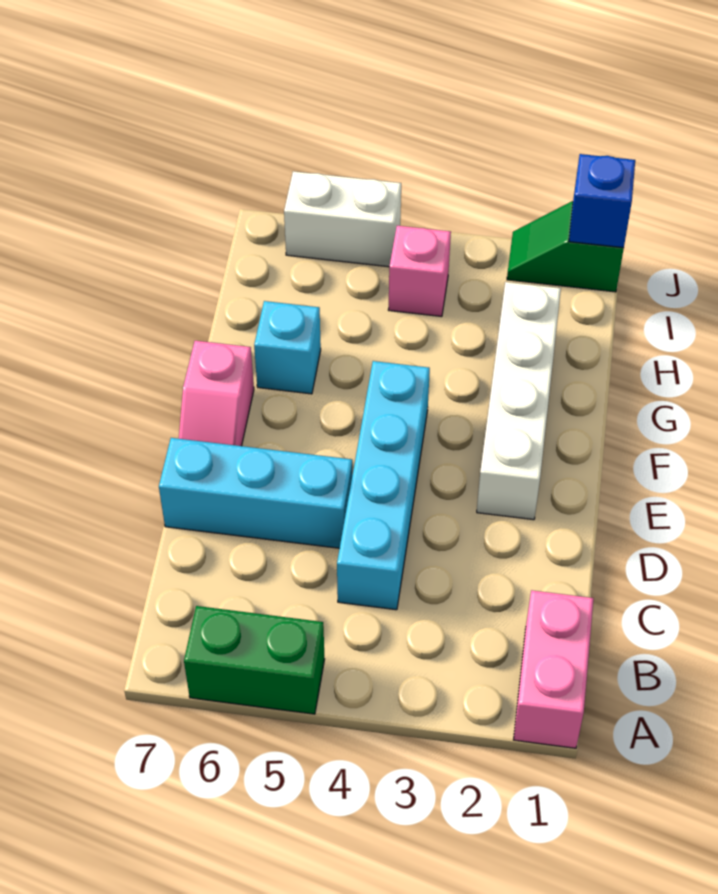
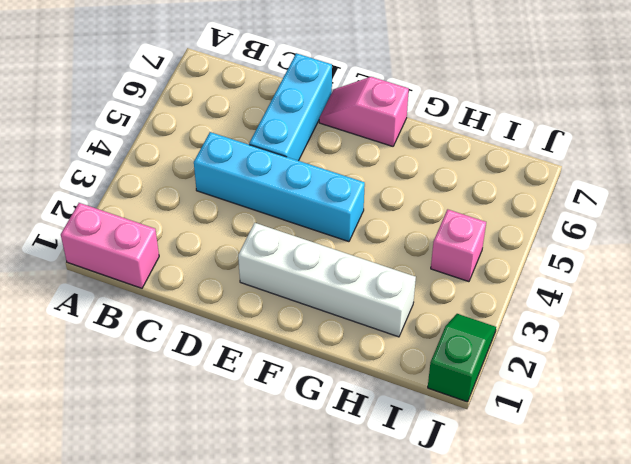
none -> green 1x2 brick [184,606,325,714]
none -> cyan 1x1 brick [254,301,321,394]

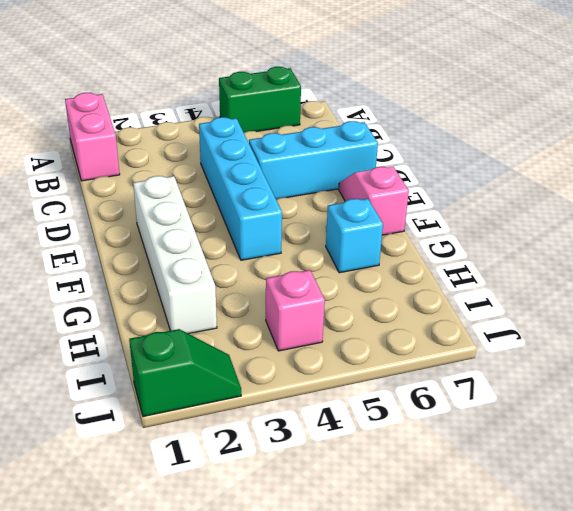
none -> white 1x2 brick [284,171,401,267]
none -> blue 1x1 brick [569,154,635,248]

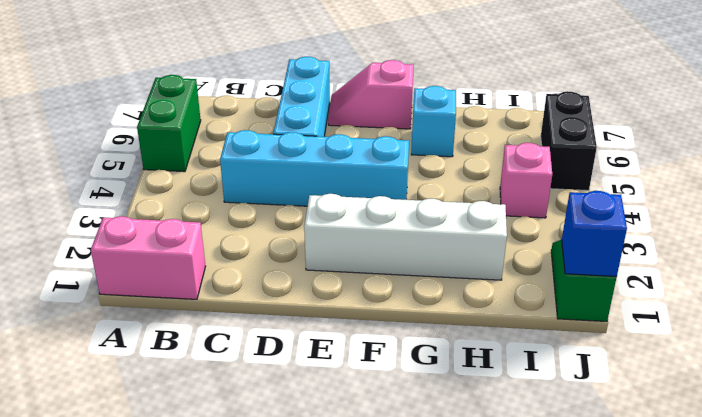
black 1x2 brick [541,91,597,191] -> white 1x2 brick [284,171,401,267]

